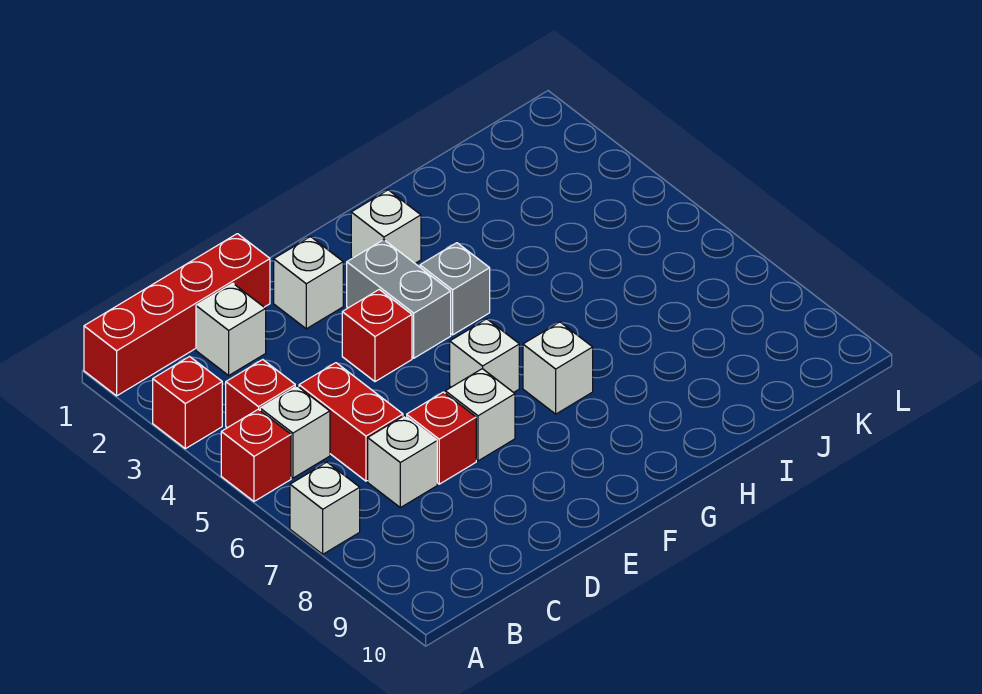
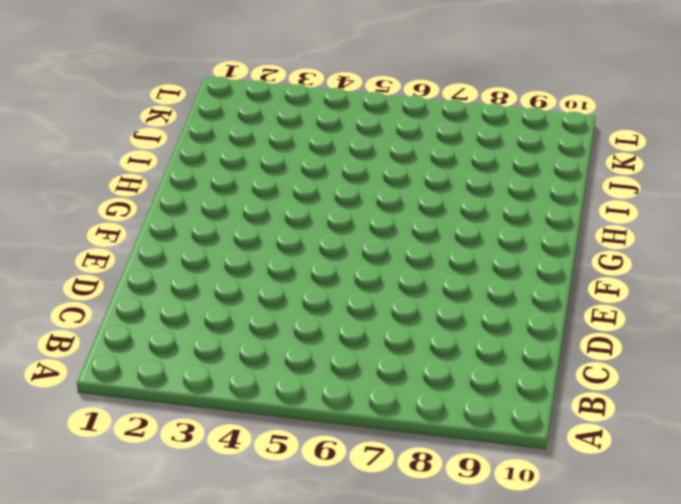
none -> red 1x4 brick [84,234,270,396]
none -> red 1x1 brick [153,357,222,449]
none -> red 1x1 brick [221,409,291,501]

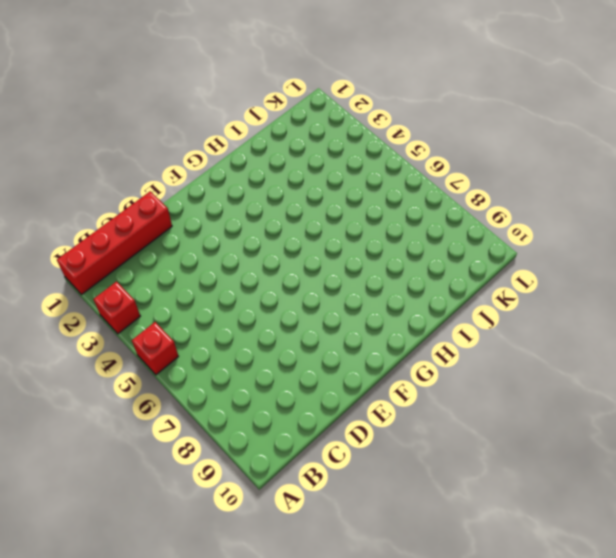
none -> white 1x1 brick [290,462,360,554]
none -> red 1x1 brick [226,360,295,428]
none -> white 1x1 brick [260,386,330,478]

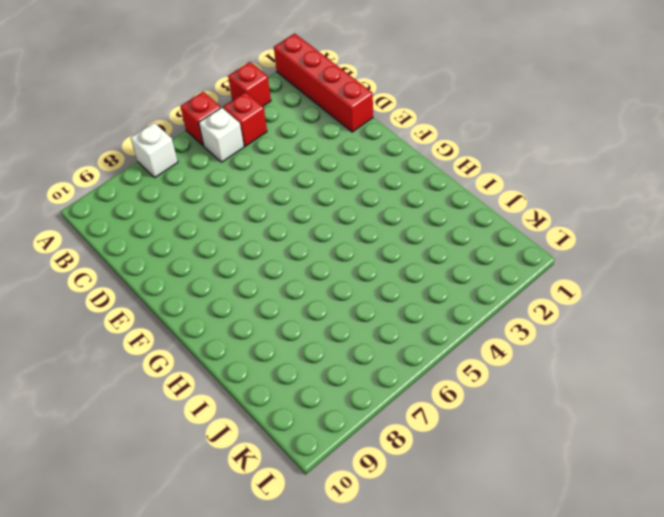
none -> white 1x1 brick [196,283,266,375]
none -> red 1x2 brick [299,363,403,481]
none -> white 1x1 brick [368,415,437,508]

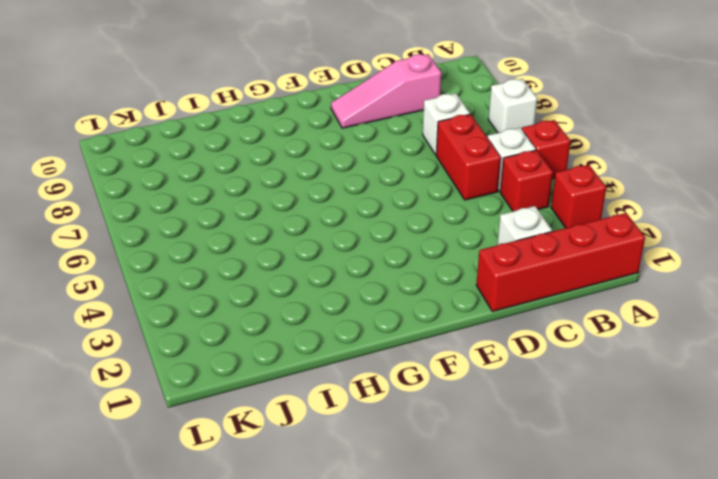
pink 1x3 slope [331,54,441,128] -> none
none -> red 1x1 brick [406,392,476,484]
none -> white 1x1 brick [274,237,343,329]
none -> red 1x1 brick [342,290,412,382]

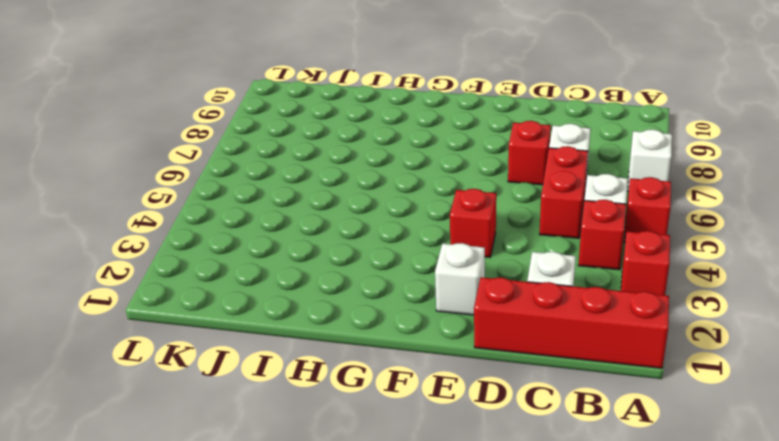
none -> white 1x1 brick [445,369,515,461]
none -> grey 1x2 brick [347,240,451,358]
none -> white 1x1 brick [450,319,519,393]

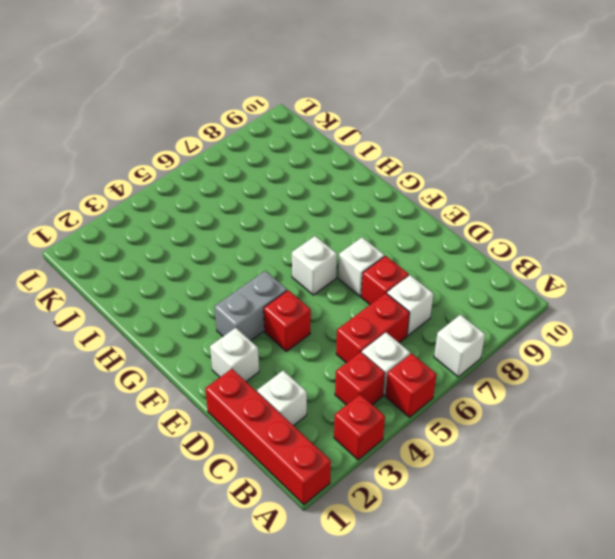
none -> white 1x1 brick [351,190,421,263]
none -> grey 1x1 brick [420,243,490,335]
none -> white 1x1 brick [523,322,593,414]

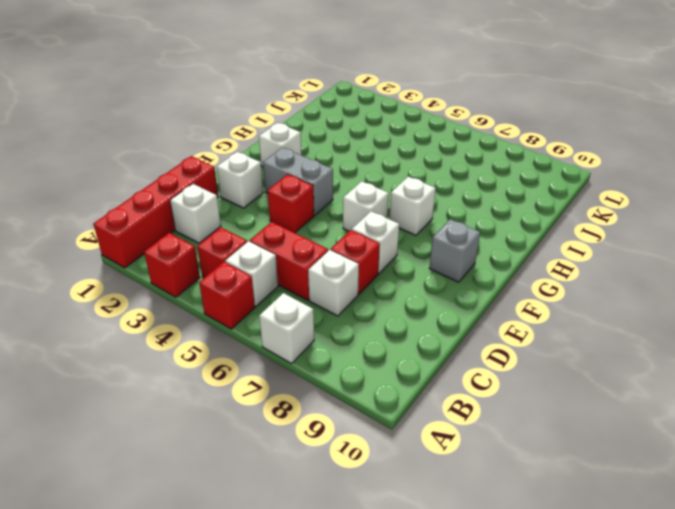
grey 1x1 brick [429,219,480,282] -> grey 1x1 brick moved to [420,243,490,335]

